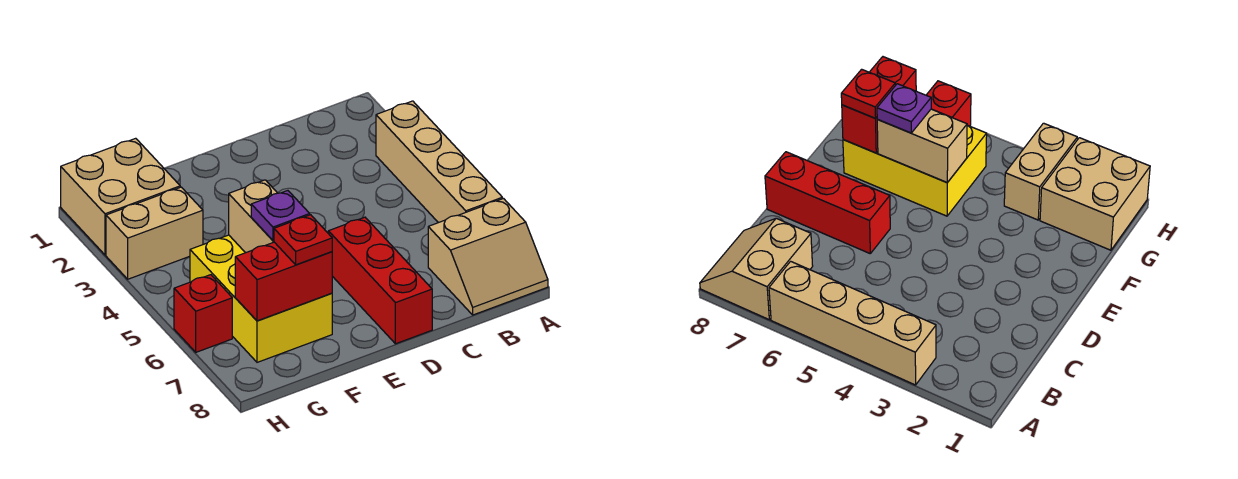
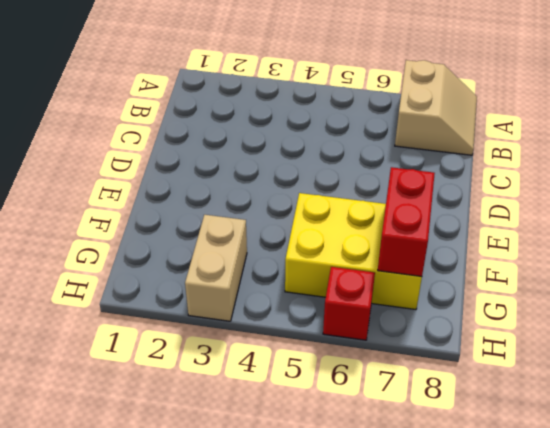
none -> tan 1x4 brick [376,101,502,223]
none -> red 1x3 brick [328,217,432,344]

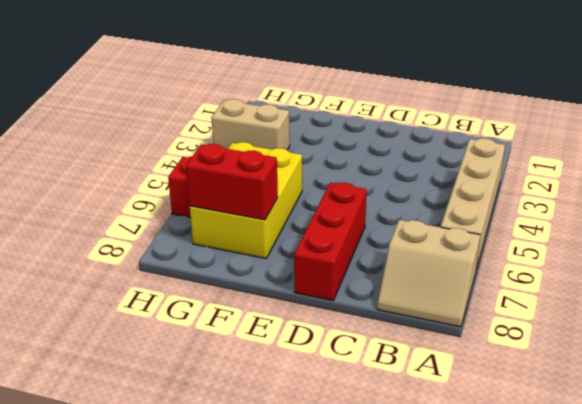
none -> tan 2x2 brick [61,138,180,255]
none -> tan 1x2 brick [229,180,277,253]

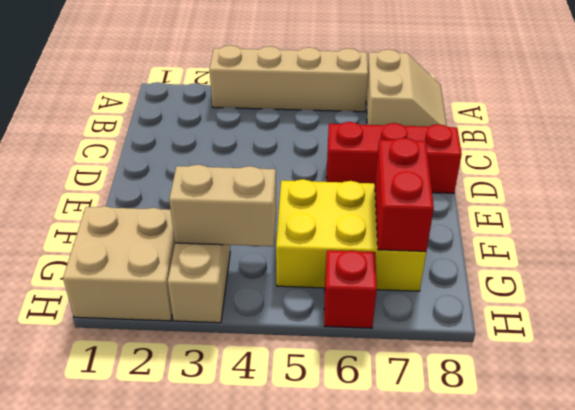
tan 1x2 brick [169,165,276,246] -> tan 1x2 brick moved to [229,180,277,253]
none -> purple 1x1 plate [251,191,310,240]
none -> red 1x1 plate [274,215,332,265]

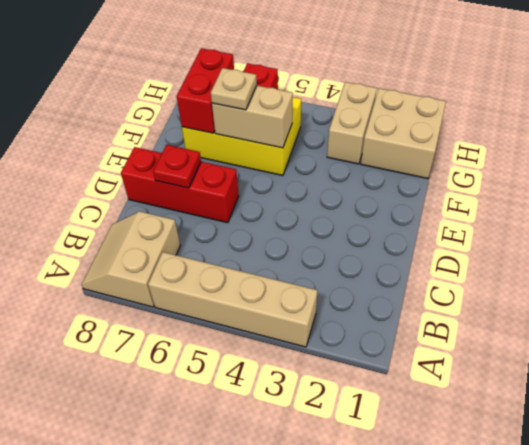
red 1x1 plate [153,145,201,188] -> red 1x1 plate moved to [274,215,332,265]
tan 1x1 plate [211,68,257,110] -> purple 1x1 plate [251,191,310,240]

